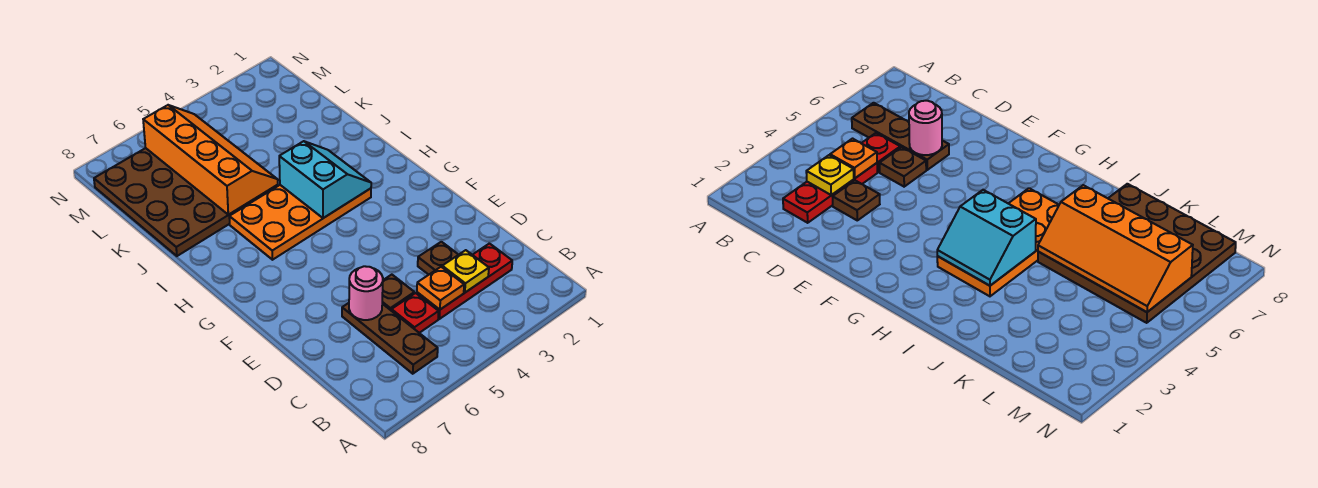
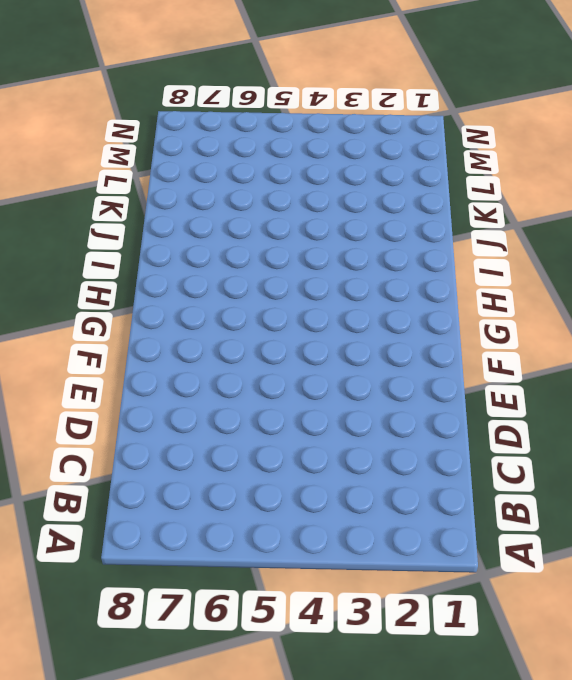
none -> brown 1x3 plate [342,303,438,374]
none -> red 1x3 plate [417,243,512,319]
none -> red 1x1 plate [391,293,439,333]

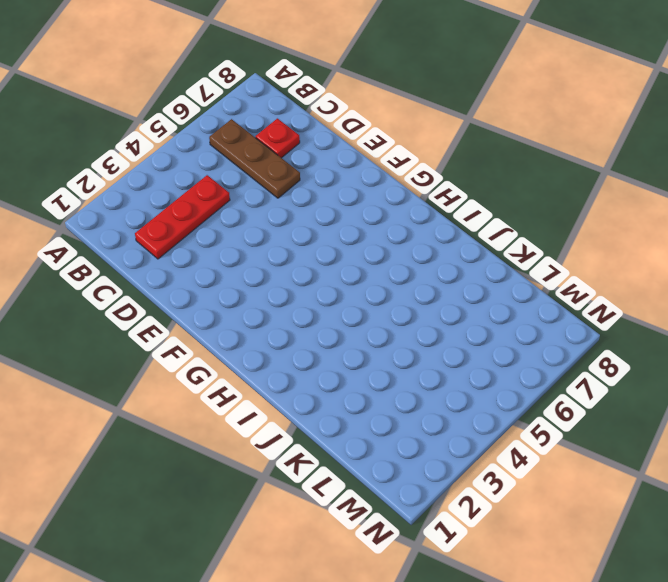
red 1x1 plate [255,118,300,158] -> red 1x1 plate moved to [391,293,439,333]
none -> brown 1x1 plate [418,242,458,275]
none -> brown 1x1 plate [382,275,414,310]
none -> orange 2x4 plate [229,185,371,260]

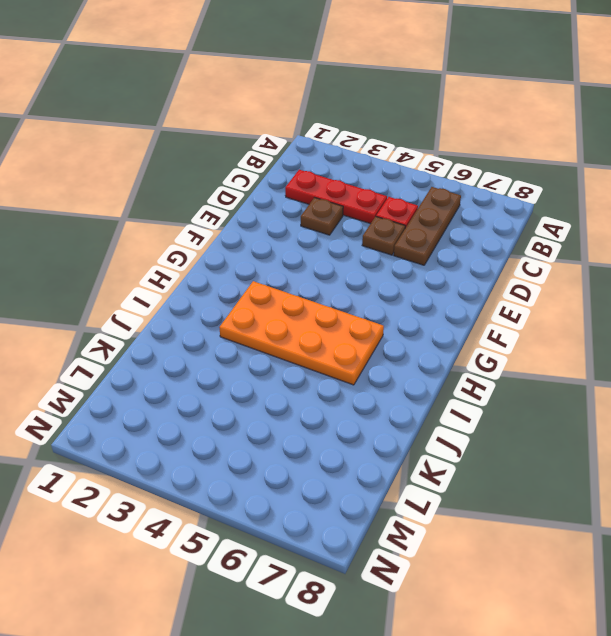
none -> brown 4x4 plate [94,148,278,256]
none -> yellow 1x1 plate [442,250,489,293]
none -> orange 1x1 plate [417,267,464,310]

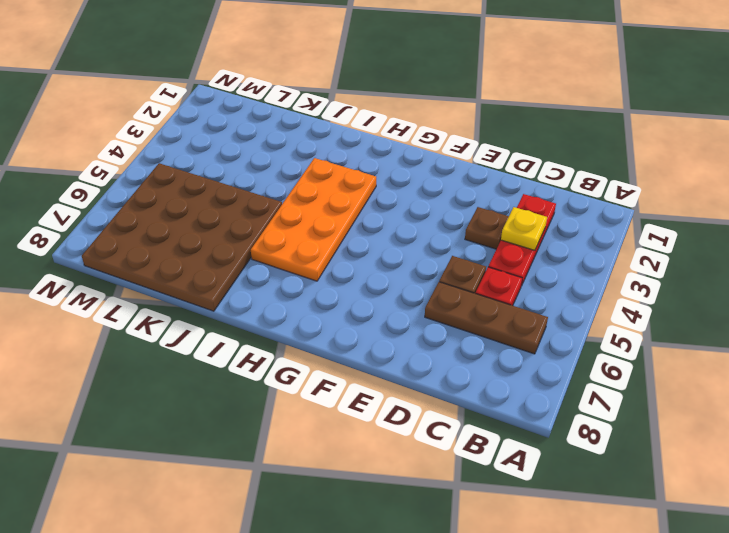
none -> orange 1x1 plate [417,267,464,310]
none -> pink 1x1 round brick [349,266,383,320]
none -> cyan 2x2 slope [279,141,371,218]

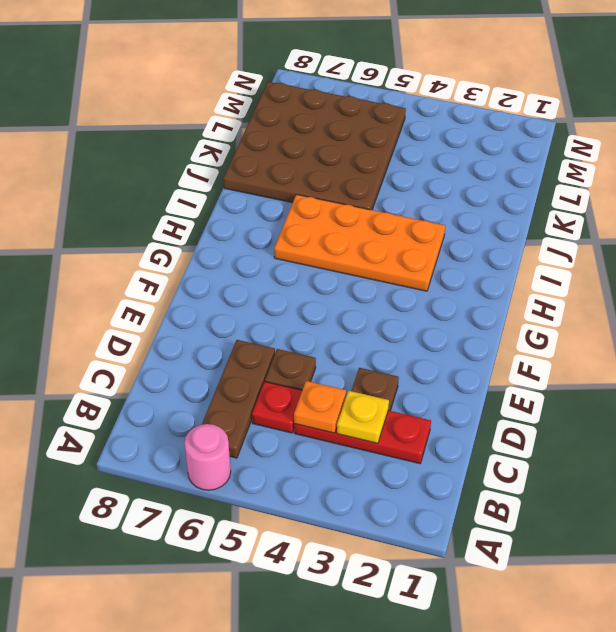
pink 1x1 round brick [184,424,231,490] -> pink 1x1 round brick moved to [349,266,383,320]
none -> cyan 2x2 slope [279,141,371,218]
none -> orange 2x4 slope [143,105,278,215]

